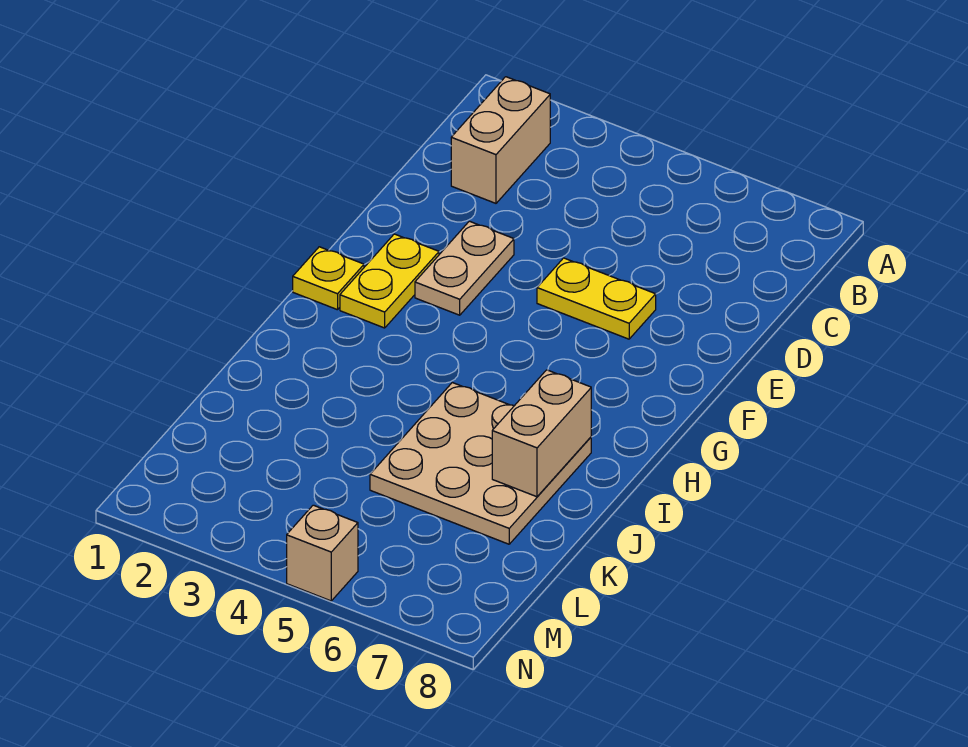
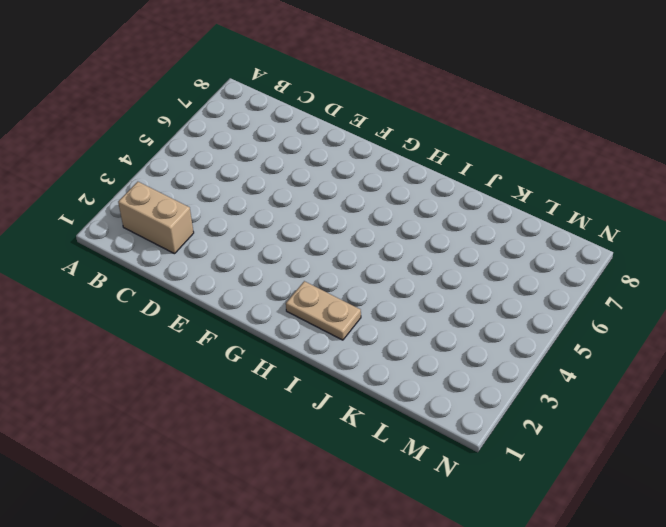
tan 1x2 plate [286,281,361,340] -> tan 1x2 plate moved to [415,221,514,315]
none -> yellow 1x2 plate [537,258,656,339]
none -> yellow 1x2 plate [340,234,439,328]

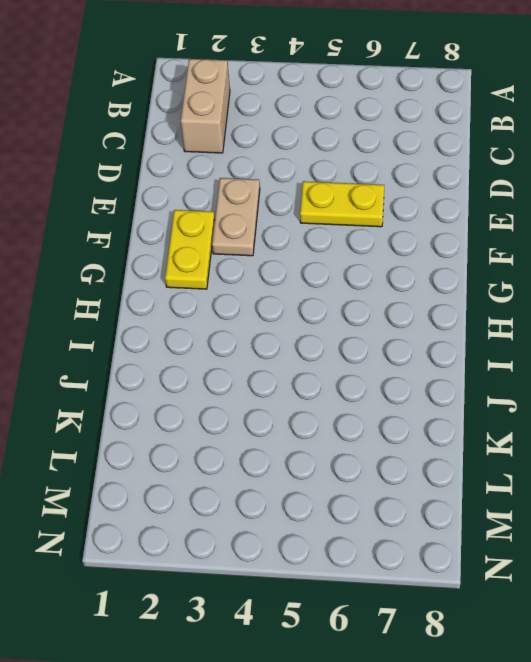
none -> yellow 1x1 plate [293,247,364,310]
none -> tan 3x3 plate [370,383,591,544]

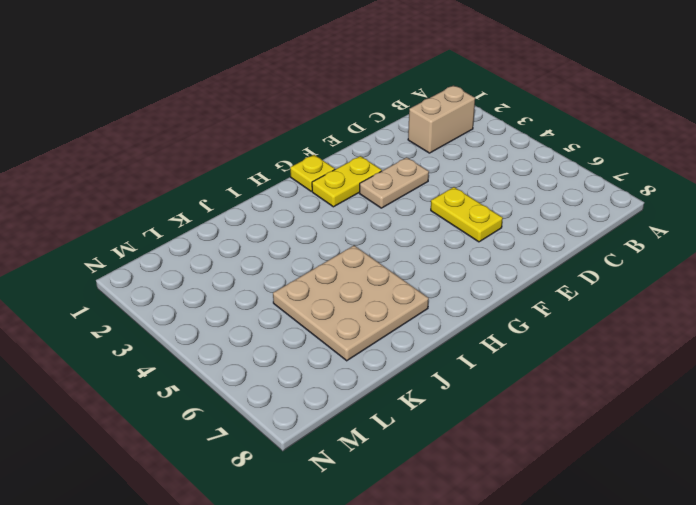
none -> tan 1x1 brick [287,505,358,601]
none -> tan 1x2 brick [492,370,591,497]

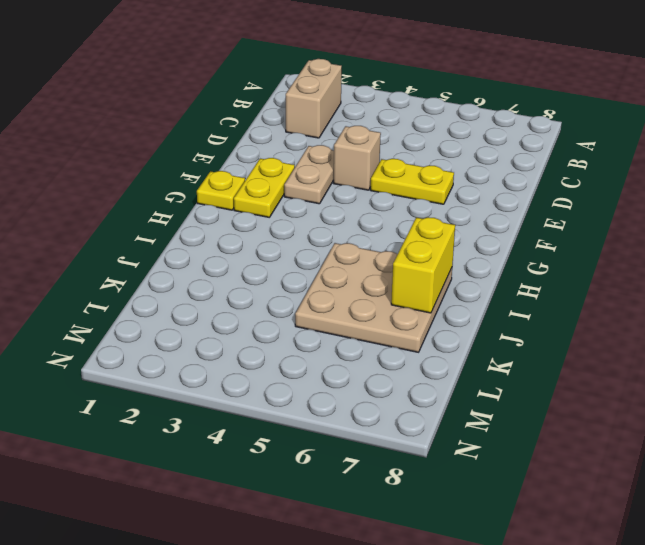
tan 1x1 brick [334,126,381,190] -> tan 1x1 brick moved to [287,505,358,601]
yellow 1x2 brick [391,217,455,313] -> tan 1x2 brick [492,370,591,497]

